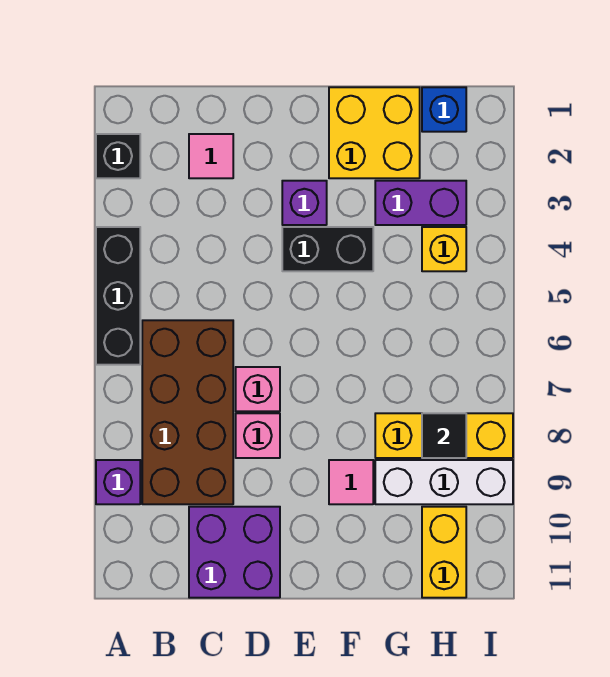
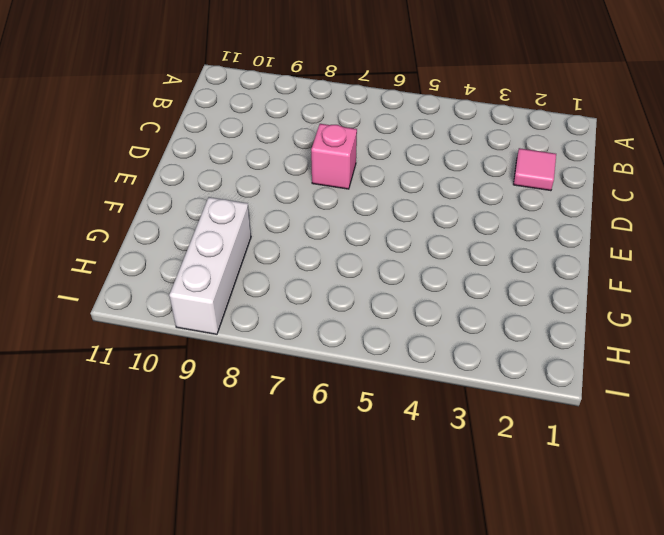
none -> black 1x1 brick [96,134,140,178]
none -> black 1x3 brick [96,227,140,365]
none -> purple 1x1 brick [96,460,140,504]

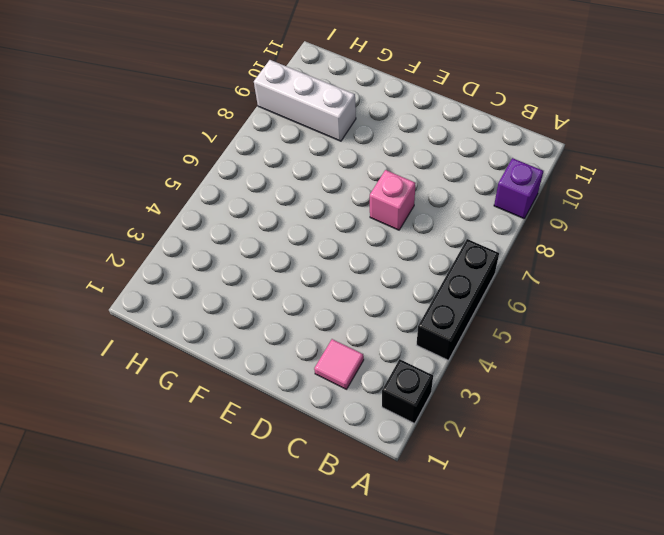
none -> brown 2x4 brick [142,320,233,504]
none -> purple 2x2 brick [189,507,280,598]
none -> pink 1x1 brick [236,413,280,458]

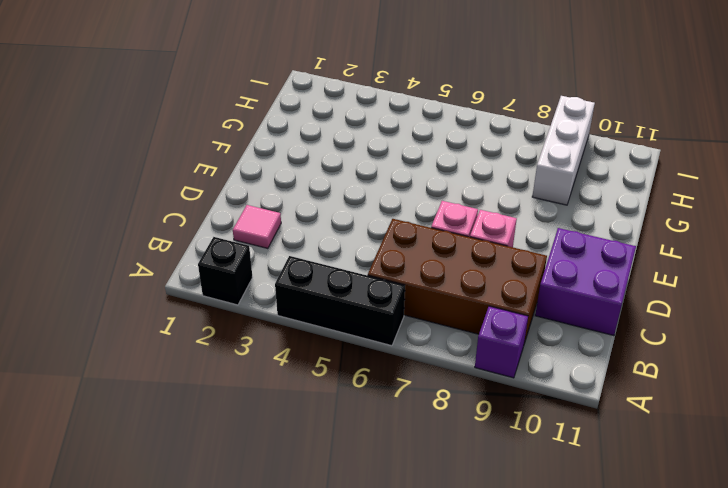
none -> purple 1x1 brick [282,181,327,225]
none -> black 1x2 brick [282,227,373,271]
none -> yellow 2x2 brick [329,87,420,178]

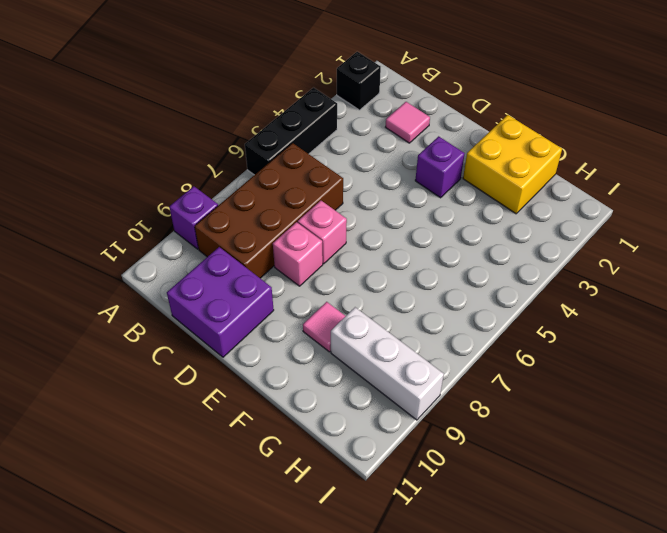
none -> black 1x2 brick [282,227,373,271]
none -> purple 1x2 brick [375,181,466,225]
none -> yellow 1x3 brick [375,413,513,458]

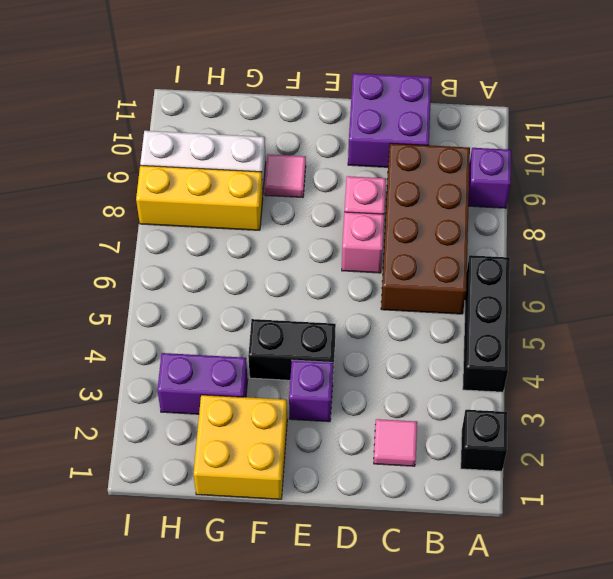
none -> blue 1x1 brick [422,87,466,132]
none -> yellow 1x1 brick [422,227,466,271]
none -> yellow 1x2 brick [422,507,466,598]

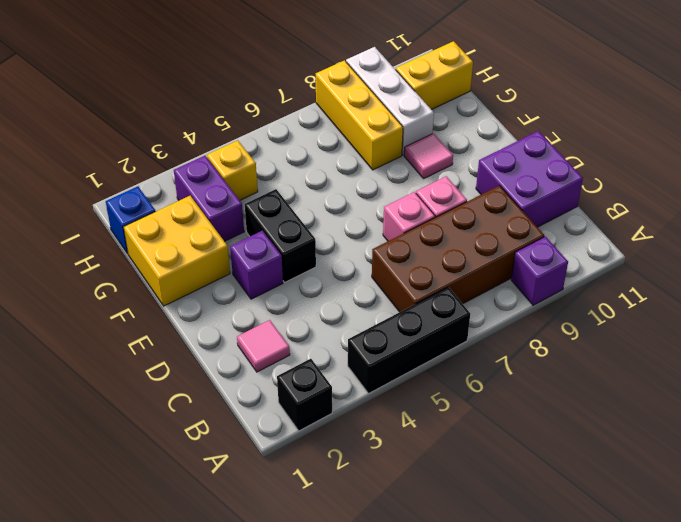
none -> black 1x1 tile [422,413,466,458]

